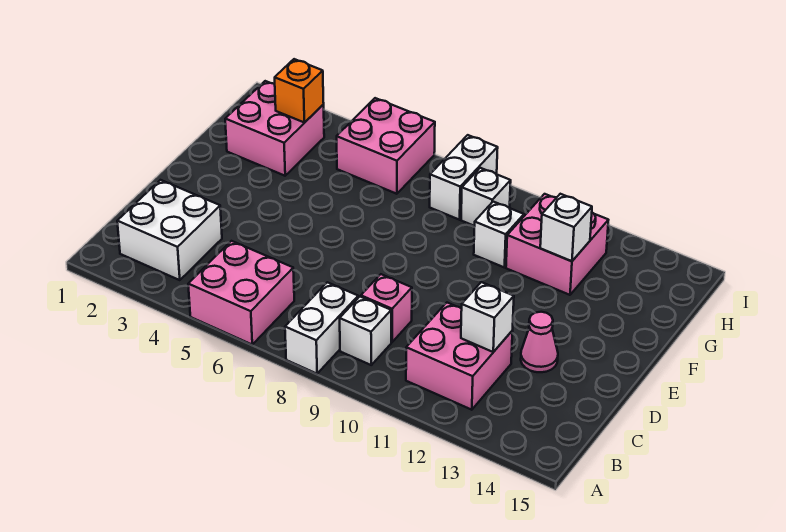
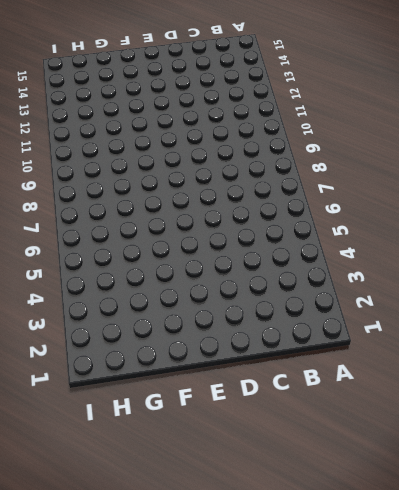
none -> pink 2x2 brick [188,241,294,344]
none -> white 1x2 brick [285,282,358,374]
none -> white 2x2 brick [117,180,222,280]

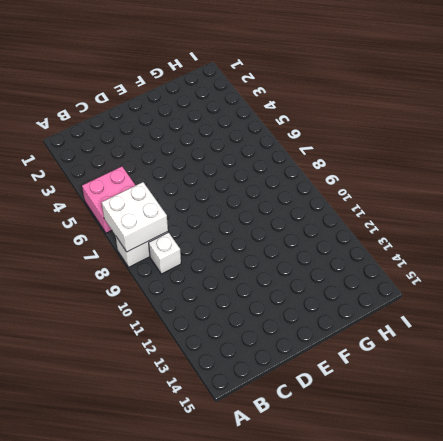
white 2x2 brick [102,182,168,252] -> white 2x2 brick moved to [117,180,222,280]
none -> pink 2x2 brick [406,303,513,410]
none -> pink 1x1 brick [361,274,412,342]
none -> pink 1x1 cone [521,312,558,372]

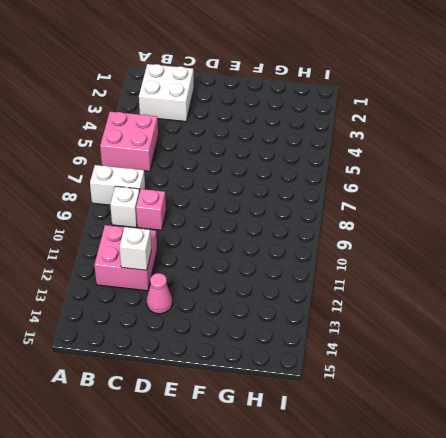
none -> pink 2x2 brick [225,81,324,176]
none -> white 1x1 brick [474,202,524,268]
none -> pink 2x2 brick [506,194,608,295]

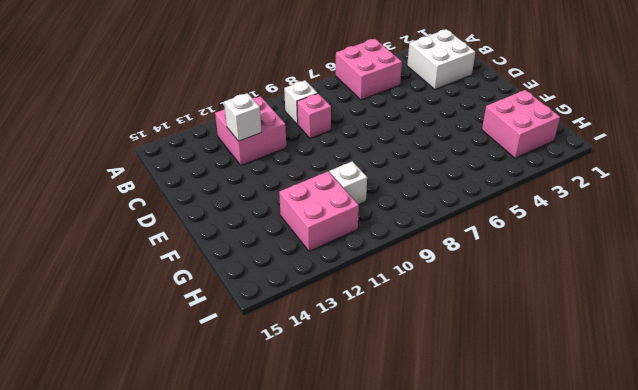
none -> white 1x2 brick [285,282,358,374]
none -> pink 1x1 cone [521,312,558,372]
none -> pink 2x2 brick [337,98,435,194]

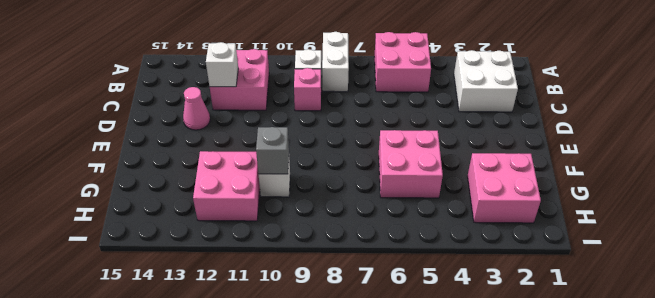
pink 2x2 brick [379,130,443,198] -> pink 2x2 brick moved to [337,98,435,194]
grey 1x1 brick [256,127,289,174] -> none
none -> white 1x2 brick [430,135,498,220]
none -> white 1x1 brick [461,168,511,226]
none -> white 1x1 brick [540,194,592,261]

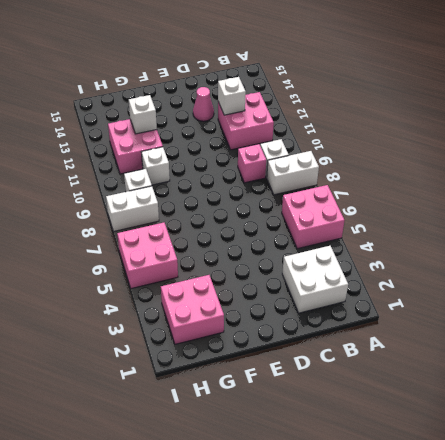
none -> orange 1x1 brick [275,59,324,123]

